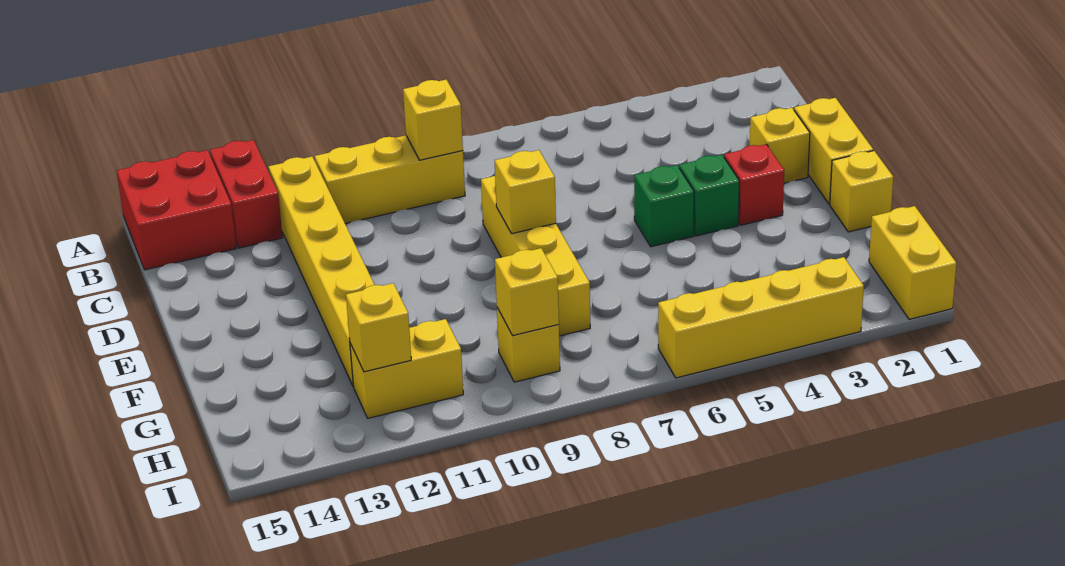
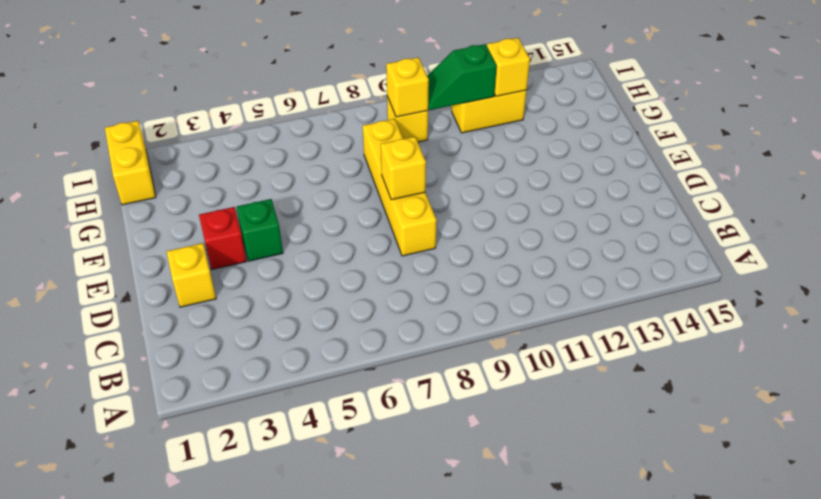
green 1x2 slope [427,44,497,110] -> none
none -> red 1x2 brick [210,140,283,248]
none -> red 2x2 brick [117,150,236,270]
none -> yellow 1x3 brick [315,135,465,224]

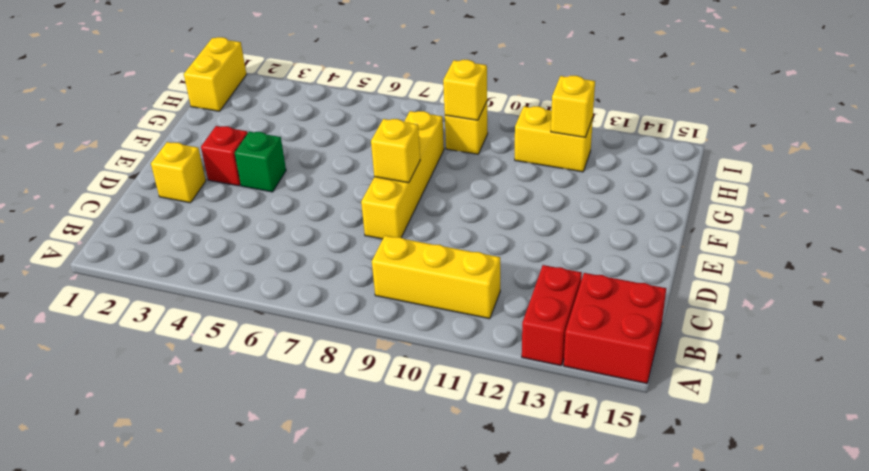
none -> yellow 1x6 brick [269,157,374,385]
none -> yellow 1x2 brick [794,98,873,204]
none -> green 1x1 brick [634,165,694,247]

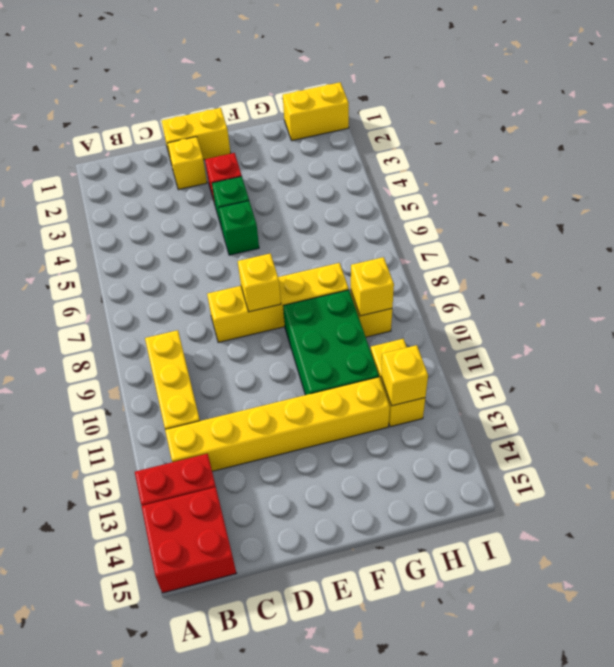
green 2x3 brick [283,290,379,395] -> none
none -> yellow 1x1 brick [830,151,893,232]
none -> yellow 1x4 brick [658,257,864,378]
none -> yellow 1x1 brick [403,80,463,160]

